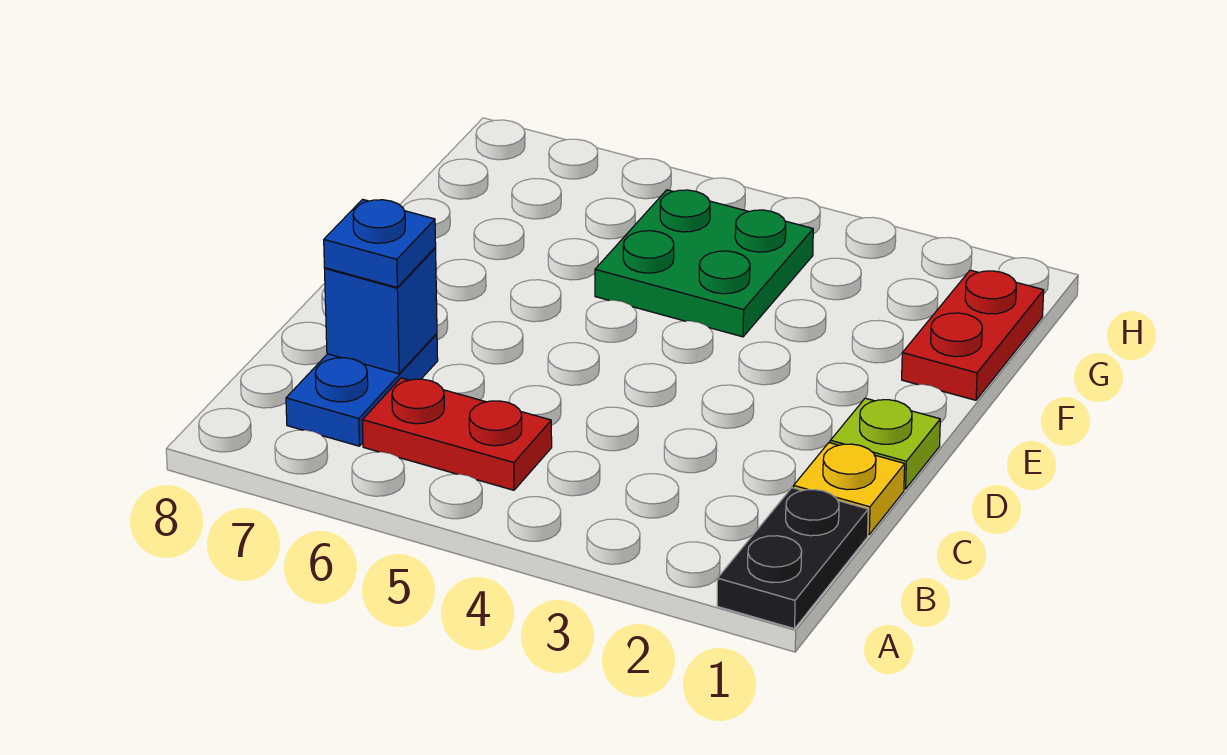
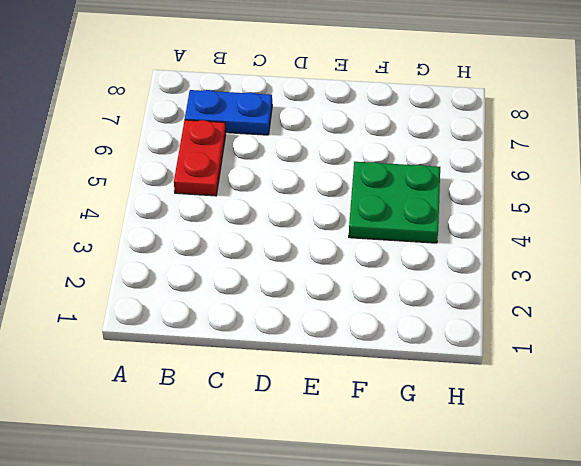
none -> black 1x2 plate [717,488,868,629]
none -> yellow 1x1 plate [794,443,905,535]

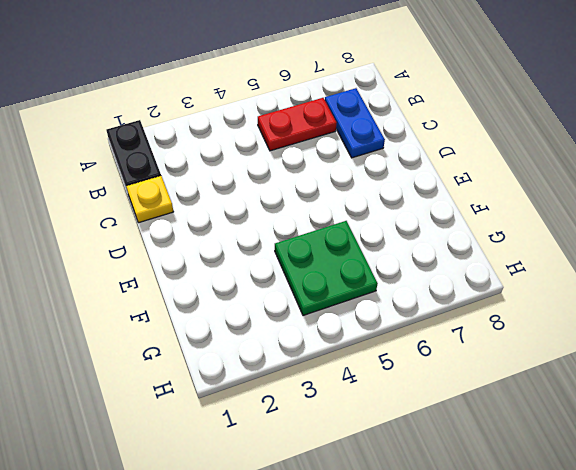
none -> lime 1x1 plate [830,398,940,489]
none -> red 1x2 plate [902,270,1044,400]

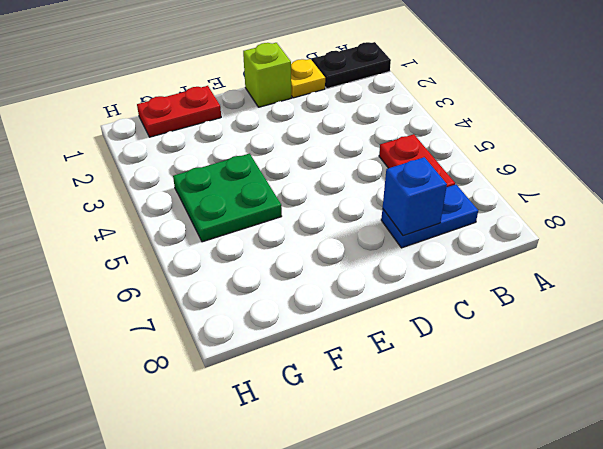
lime 1x1 brick [243,43,291,107] -> lime 1x1 plate [830,398,940,489]
none -> blue 1x1 plate [324,199,436,287]

